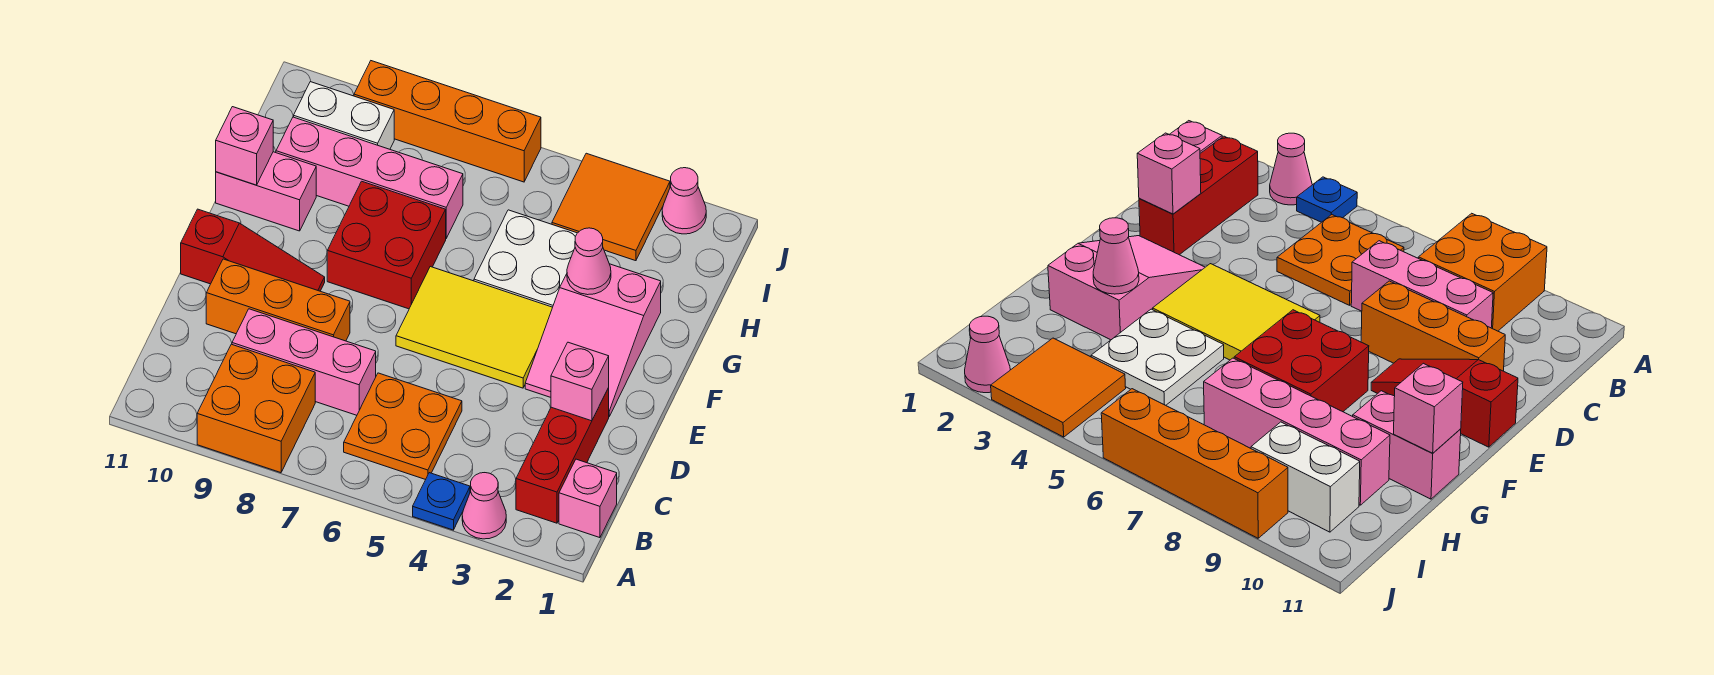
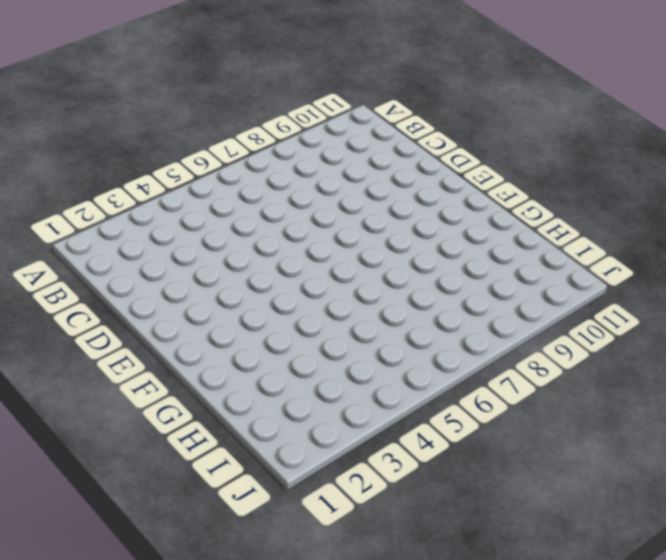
none -> pink 1x1 cone [462,473,506,539]
none -> blue 1x1 plate [413,473,470,530]
none -> orange 2x2 brick [197,344,315,473]

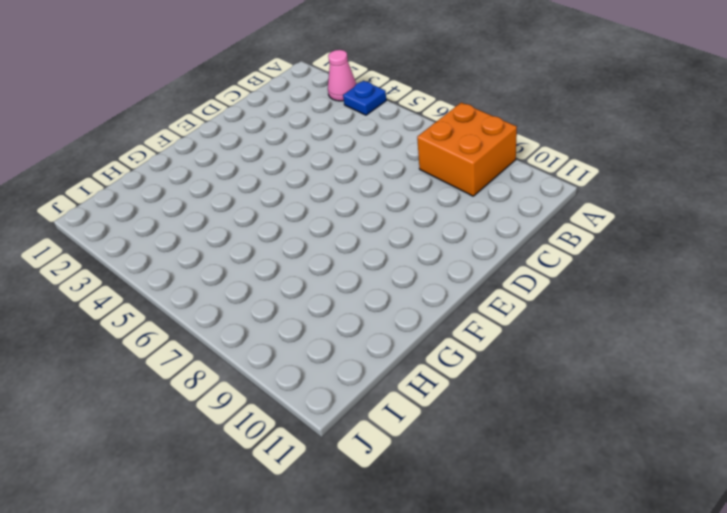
none -> pink 1x1 brick [559,459,617,538]
none -> red 1x3 brick [516,388,609,523]
none -> orange 2x2 plate [344,373,462,480]

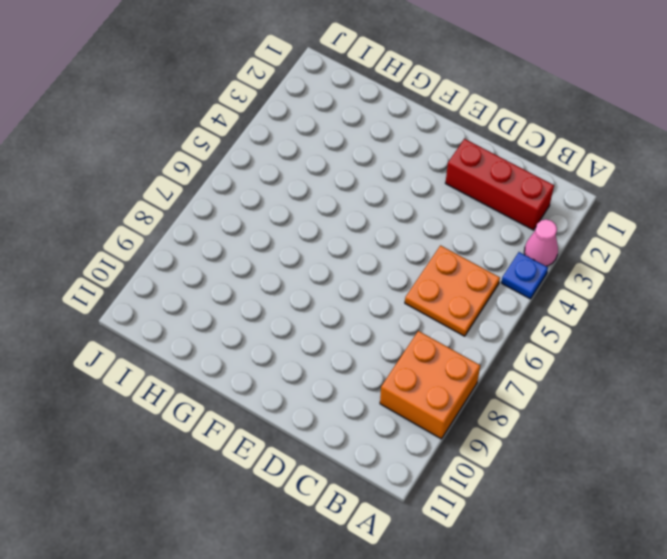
none -> pink 1x1 brick [559,459,617,538]
none -> pink 1x3 brick [232,309,376,415]
none -> orange 1x3 brick [206,259,350,341]

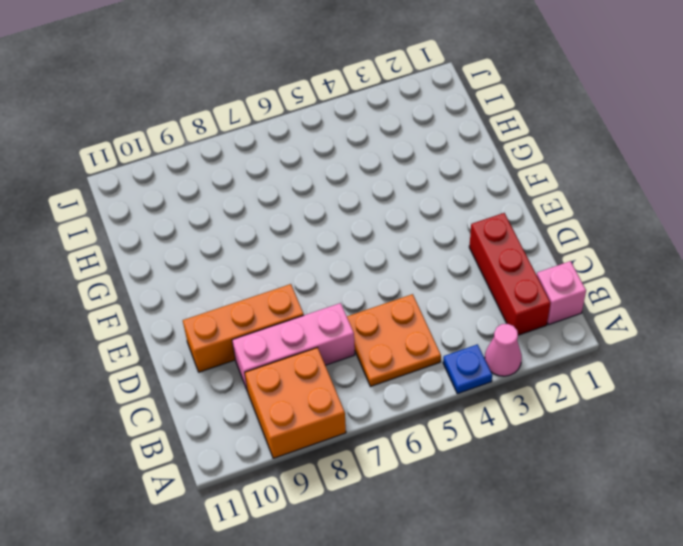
none -> pink 2x3 slope [525,264,661,416]
none -> yellow 2x3 tile [396,267,553,388]
none -> red 1x3 slope [181,209,325,291]

